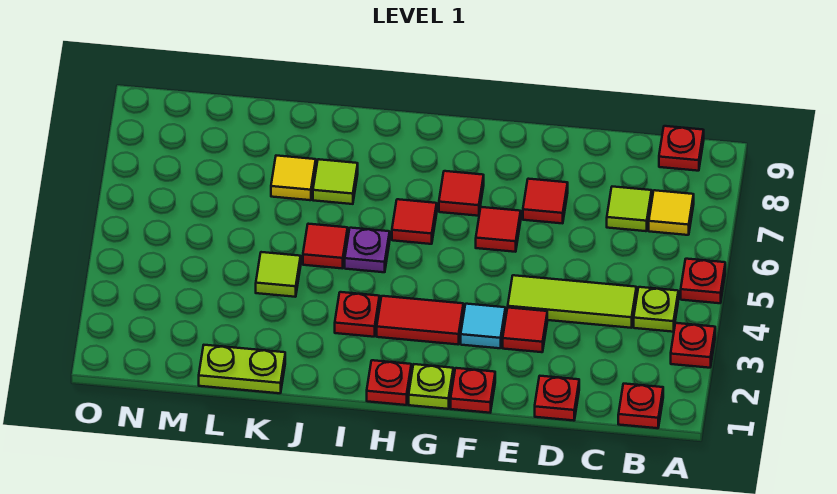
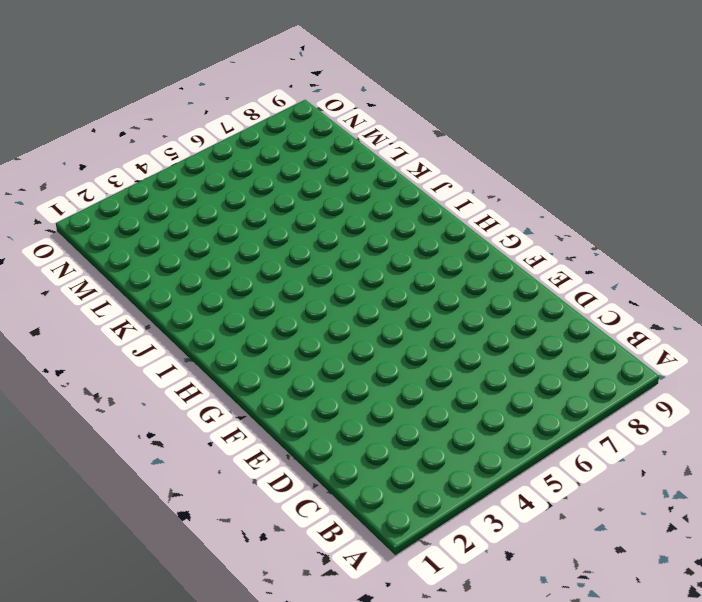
none -> red 1x1 plate [671,323,715,368]
none -> red 1x1 plate [681,259,725,303]
none -> red 1x1 plate [618,384,663,428]

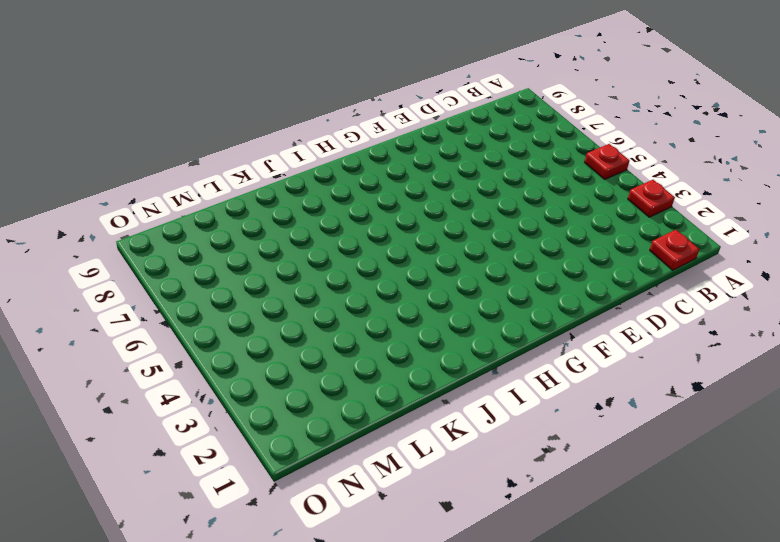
none -> lime 1x1 plate [634,287,678,332]
none -> yellow 1x1 tile [649,190,694,235]
none -> red 1x1 plate [659,126,704,171]

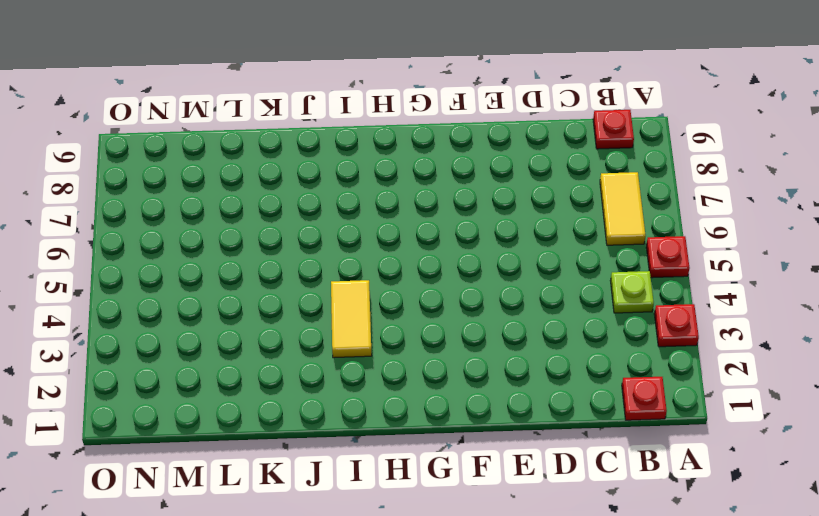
yellow 1x2 tile [600,172,646,245] -> yellow 1x1 tile [649,190,694,235]
yellow 1x2 tile [331,280,372,358] -> red 1x1 plate [335,292,380,337]
none -> lime 1x3 tile [508,275,636,328]
none -> lime 1x1 tile [607,187,652,231]
none -> red 1x1 plate [535,376,579,421]

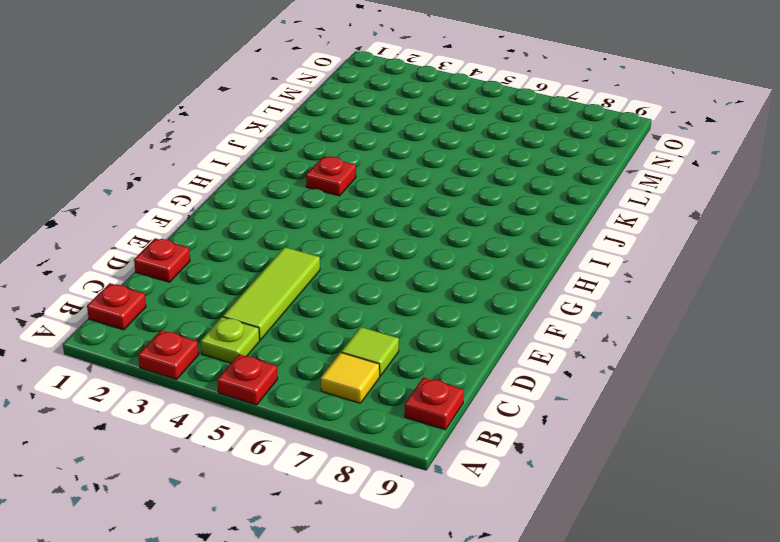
none -> red 1x1 tile [503,307,547,352]
none -> red 1x1 tile [523,179,568,223]
none -> red 1x1 plate [451,368,495,413]

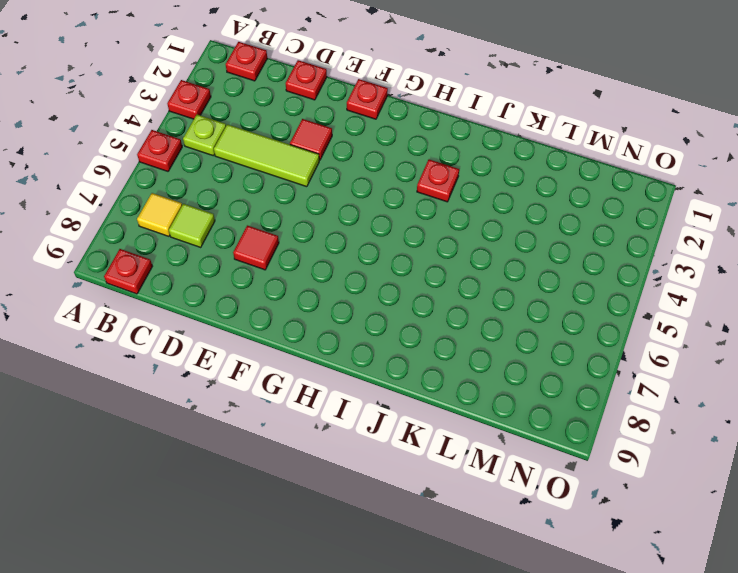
none -> cyan 1x1 tile [461,304,505,348]
none -> red 1x1 tile [476,207,521,252]
none -> lime 1x1 plate [409,364,453,409]

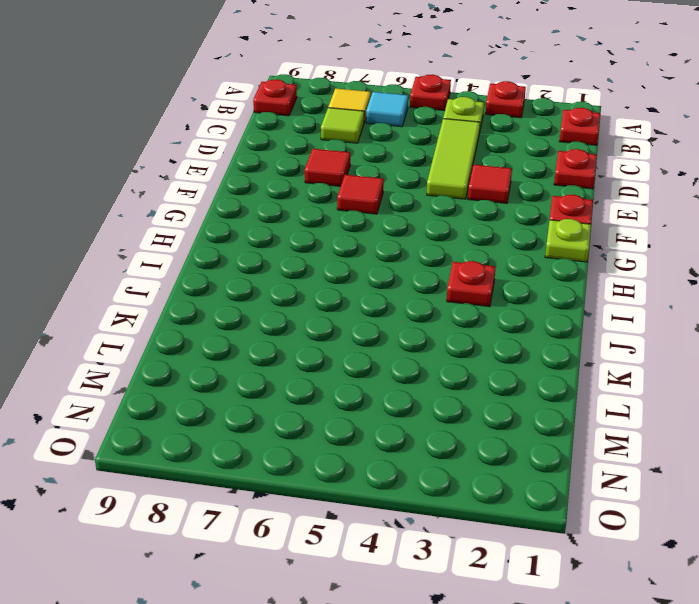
cyan 1x1 tile [366,92,408,127] -> cyan 1x1 tile moved to [461,304,505,348]
none -> red 1x2 tile [377,296,463,344]
none -> red 1x1 tile [439,171,484,216]
none -> red 1x1 plate [367,360,411,405]

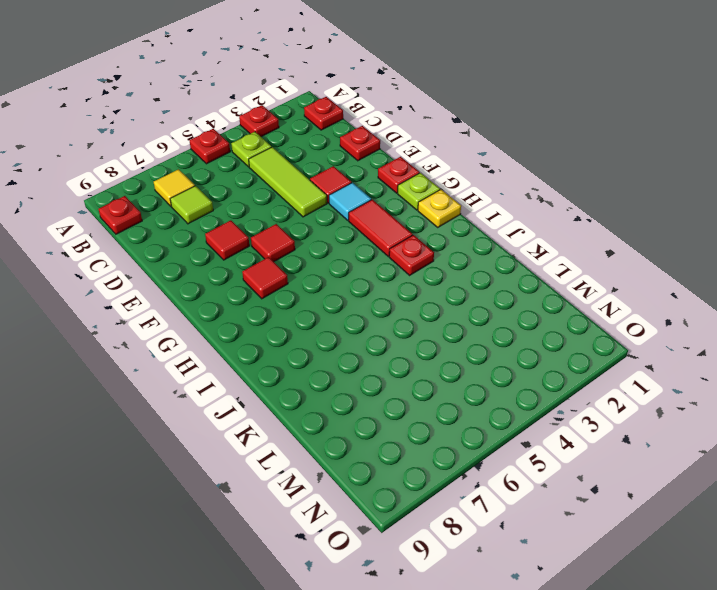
yellow 1x1 plate [418,190,461,227] -> red 1x1 plate [367,360,411,405]
none -> red 1x1 tile [392,199,437,244]
none -> purple 1x1 plate [345,228,390,272]
none -> red 1x1 tile [303,224,348,269]

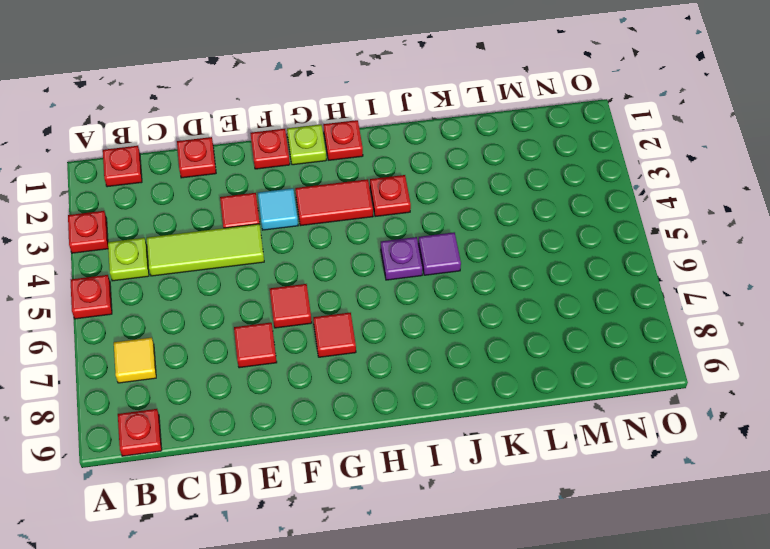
purple 1x1 tile [418,232,461,275] -> red 1x1 tile [303,224,348,269]
none -> lime 1x1 tile [607,187,652,231]
none -> red 1x1 tile [392,199,437,244]
none -> lime 1x1 tile [313,159,358,204]

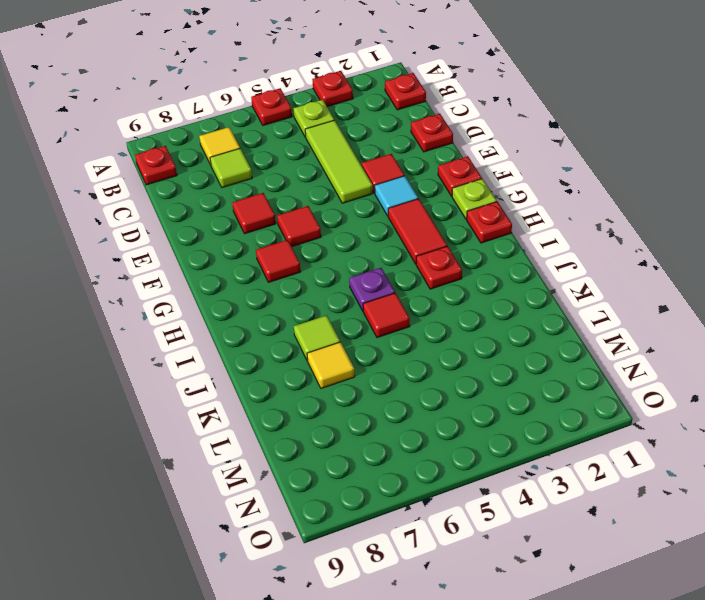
none -> red 1x1 tile [392,199,437,244]
none -> lime 1x2 plate [199,345,285,393]
none -> lime 1x1 tile [256,252,301,297]

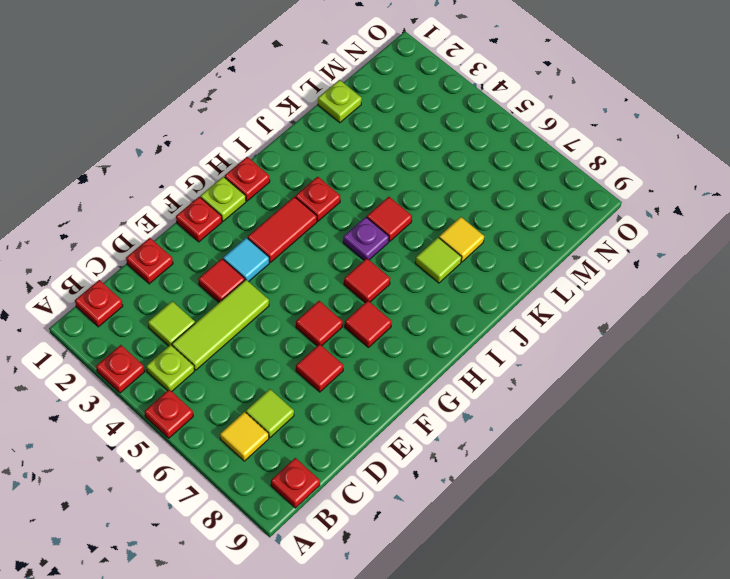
lime 1x1 tile [148,301,195,346] -> lime 1x1 tile moved to [256,252,301,297]
lime 1x1 plate [318,80,362,123] -> lime 1x2 plate [199,345,285,393]

